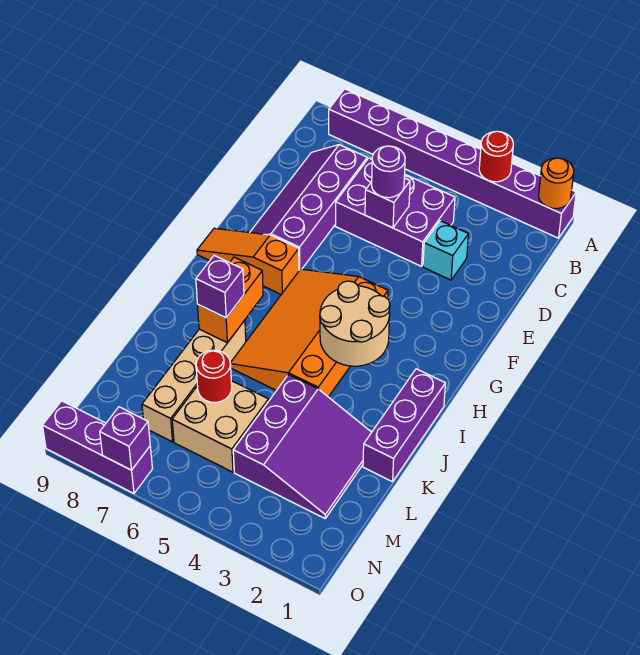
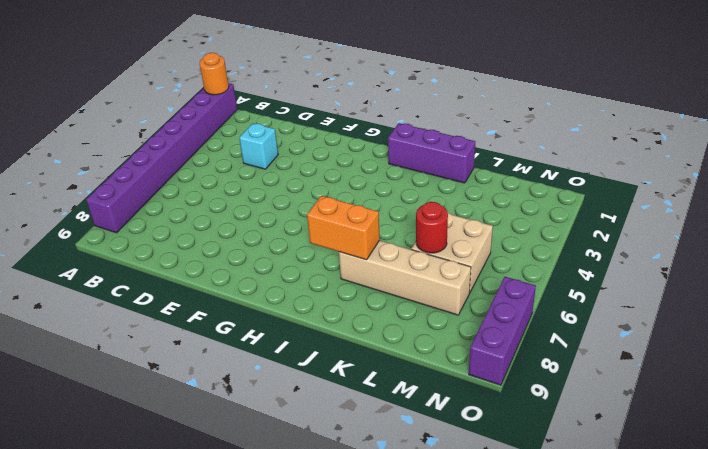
none -> purple 2x3 brick [335,158,455,266]
none -> purple 2x4 slope [250,145,367,270]
none -> orange 3x4 slope [230,269,388,397]

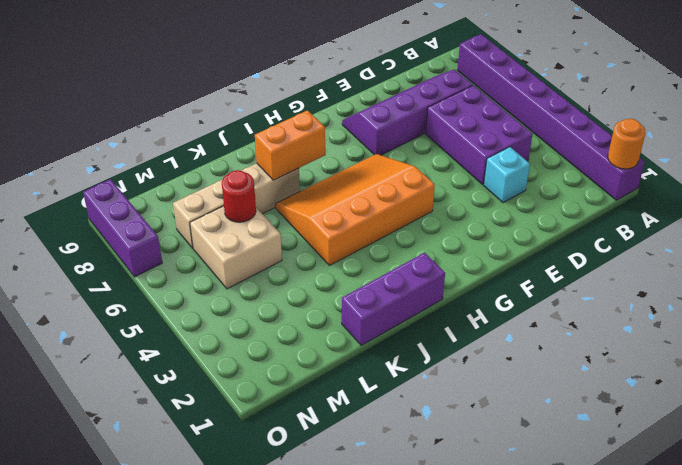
none -> orange 1x3 slope [197,228,299,294]
none -> purple 3x3 slope [233,375,372,518]
none -> red 1x1 round brick [479,131,513,182]

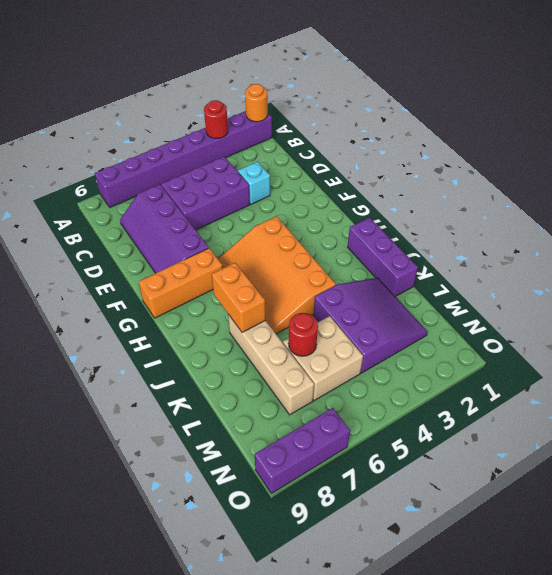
orange 1x3 brick [139,248,222,318] -> orange 1x3 slope [197,228,299,294]
none -> purple 1x1 brick [365,178,410,228]
none -> tan 2x2 round brick [320,281,390,366]
none -> purple 1x1 brick [100,407,150,470]

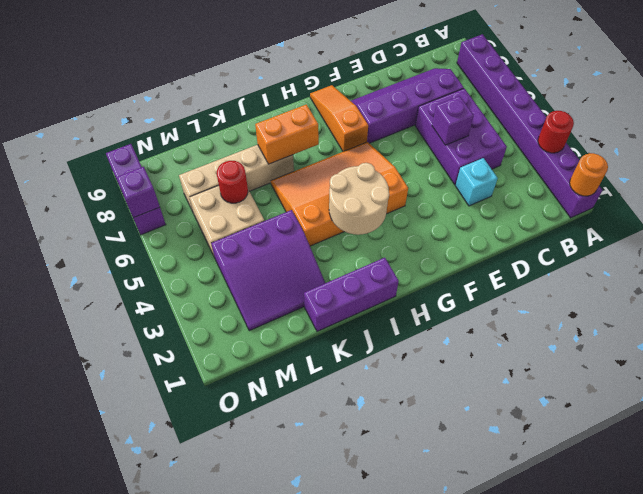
none -> purple 1x1 round brick [372,146,405,198]
none -> purple 1x1 brick [196,255,244,318]

